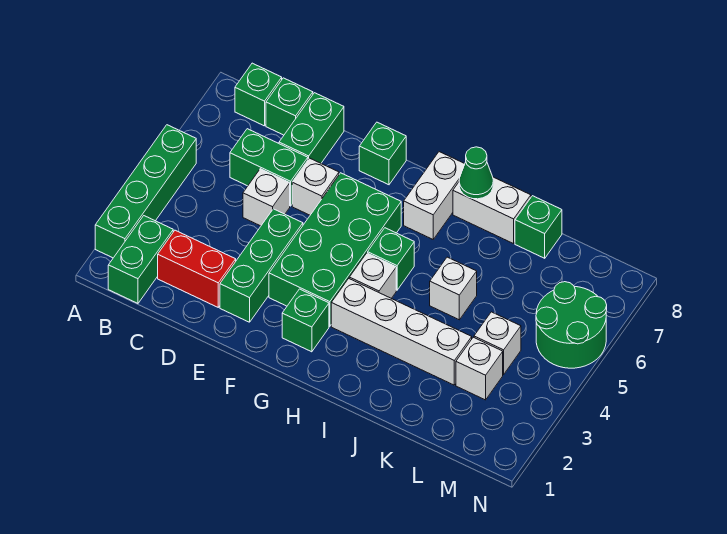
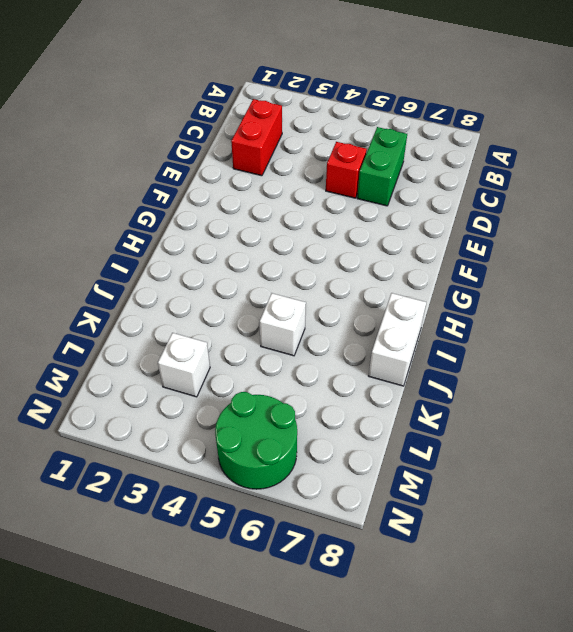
red 1x1 brick [326,142,367,198] -> white 1x1 brick [243,169,290,226]
none -> green 1x4 brick [95,125,196,258]
none -> green 1x2 brick [108,216,173,303]
none -> green 1x1 brick [235,63,282,126]

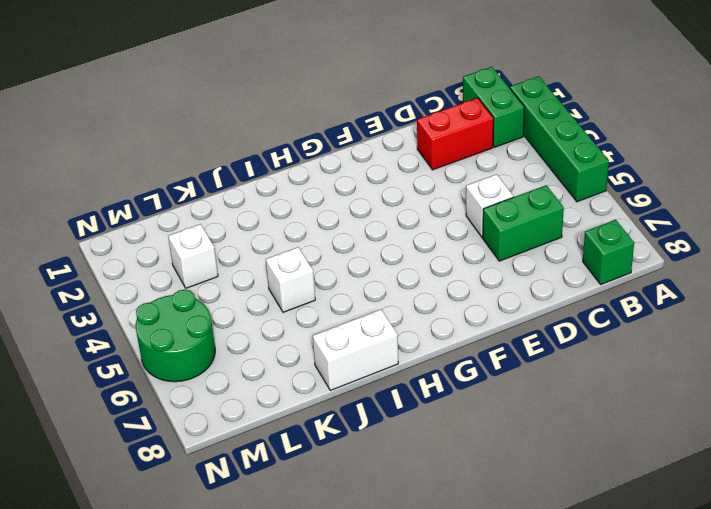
none -> green 1x1 brick [266,78,313,135]
none -> green 1x2 brick [279,93,344,163]
none -> green 1x3 brick [220,209,303,322]

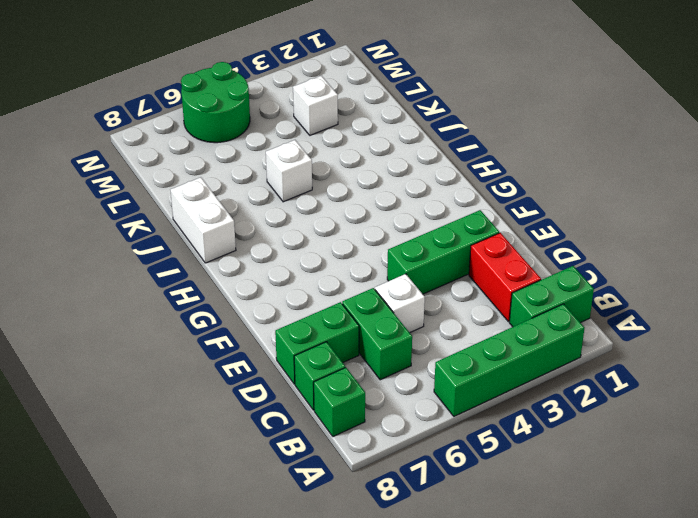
none -> white 1x1 brick [292,158,339,215]
none -> green 2x4 brick [269,173,401,326]
none -> green 1x1 brick [359,122,406,185]

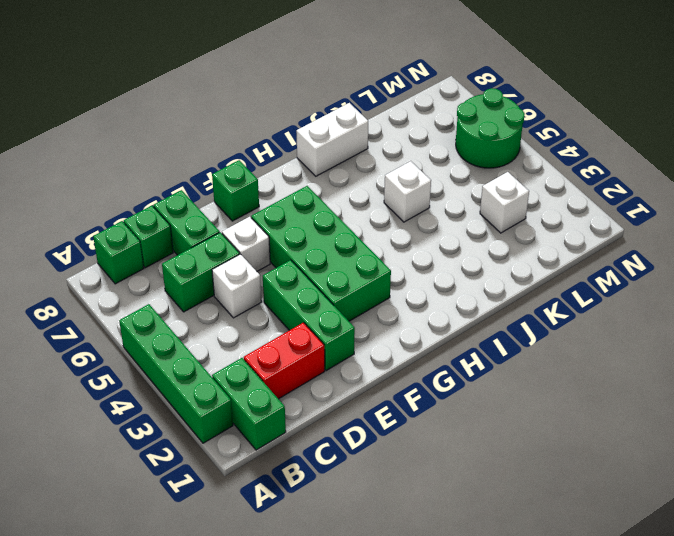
none -> green 1x1 brick [282,289,329,352]
none -> white 1x4 brick [331,279,472,385]
none -> white 1x1 brick [349,253,396,298]

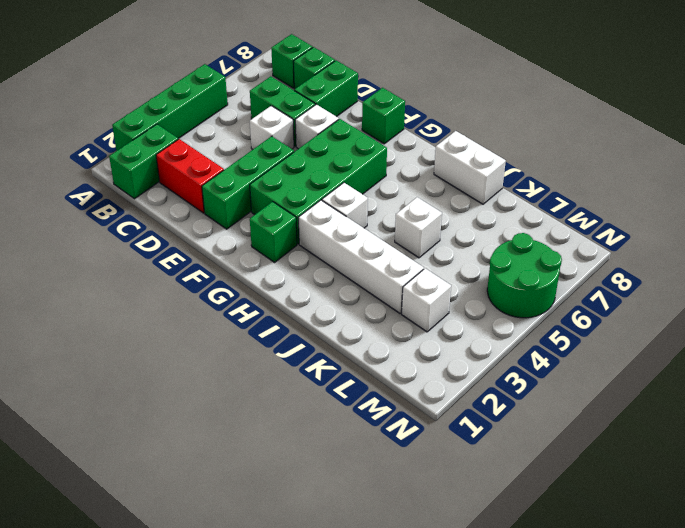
none -> green 1x1 brick [368,228,414,290]
none -> white 1x2 brick [404,152,465,239]
none -> green 1x1 brick [515,196,562,258]

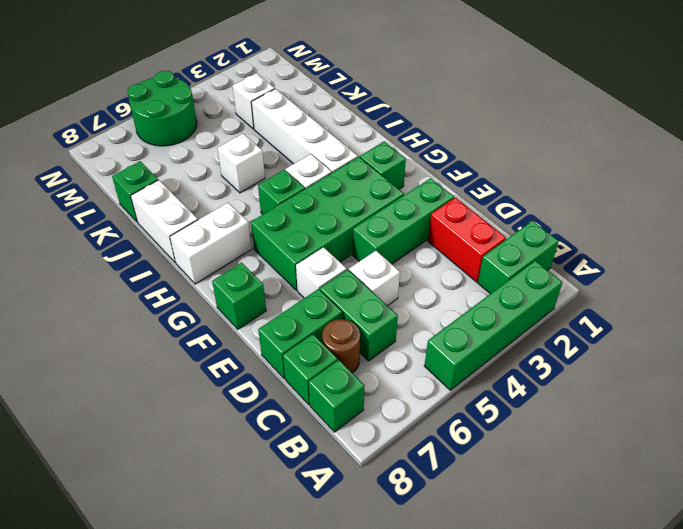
brown 1x1 round brick [322,319,360,373] -> none
none -> white 1x1 brick [474,312,521,375]
none -> green 1x1 cone [459,147,493,199]

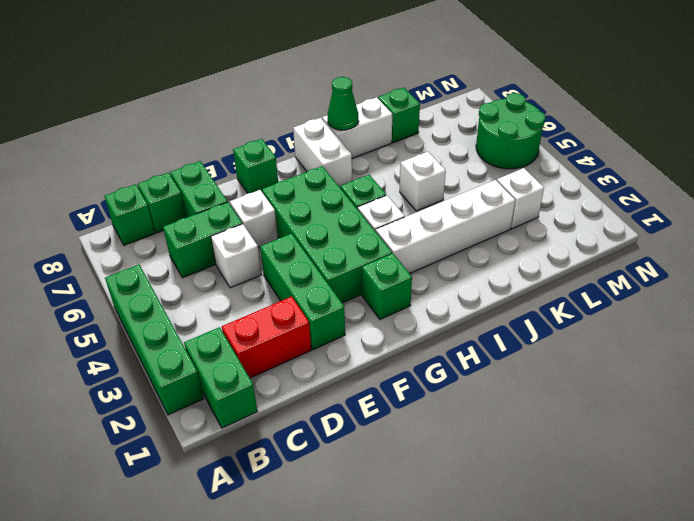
none -> white 1x1 brick [474,312,521,375]

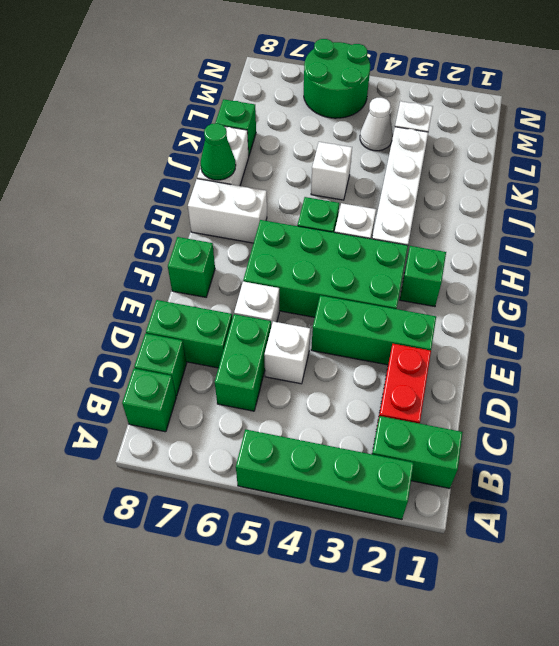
white 1x1 cone [360,98,393,151] -> white 1x1 brick [474,312,521,375]

